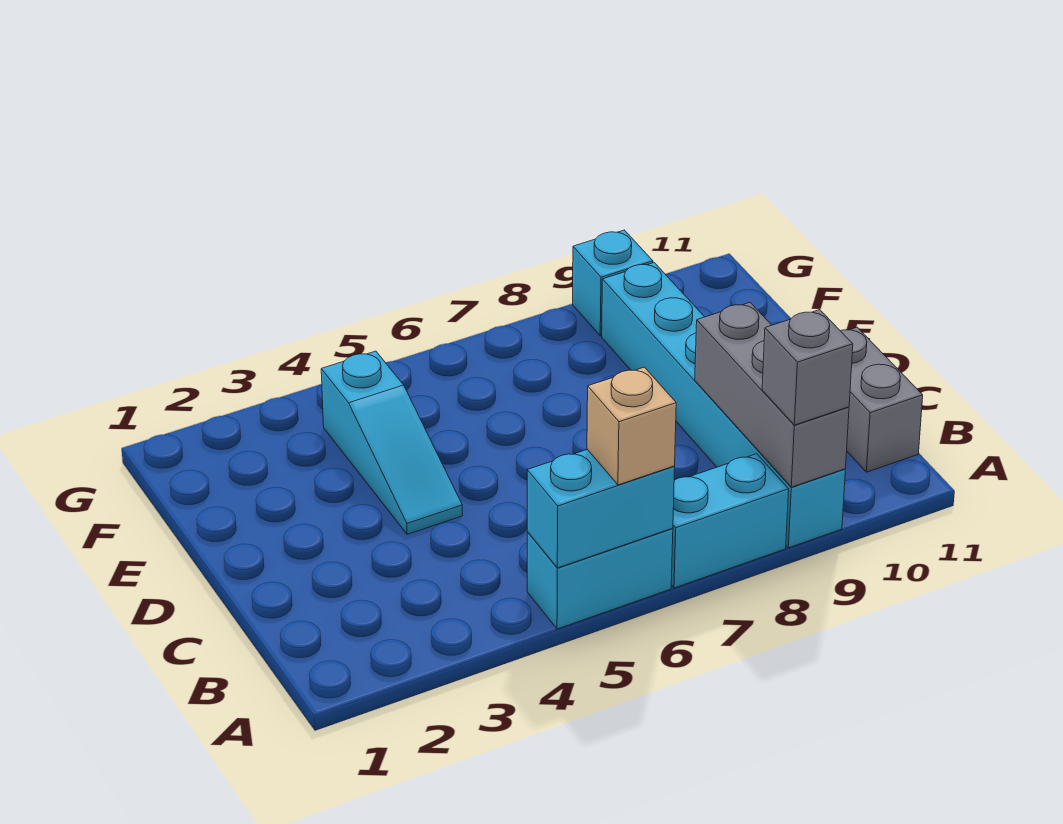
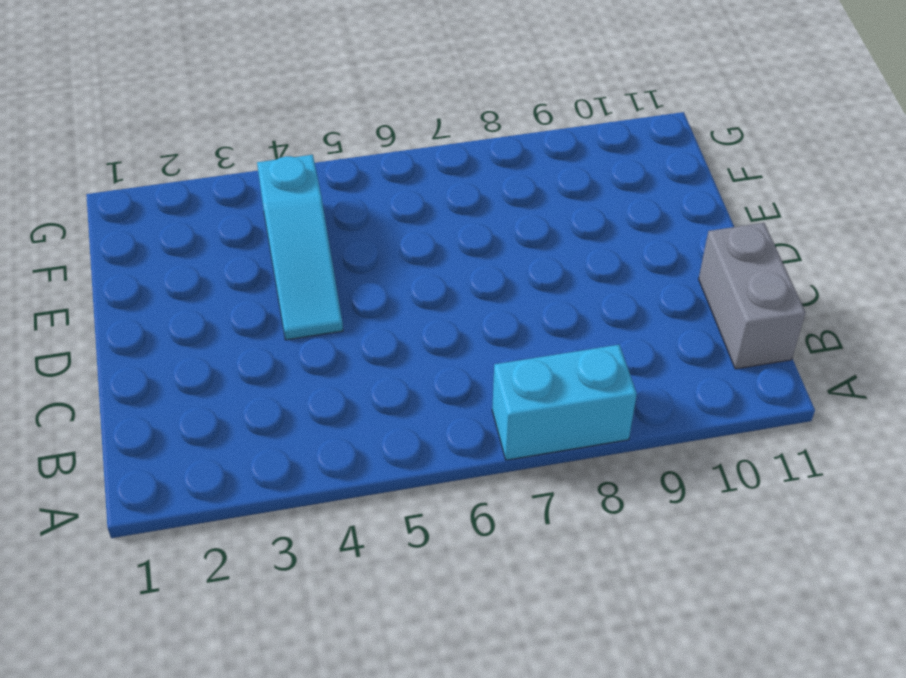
none -> cyan 1x2 brick [527,528,673,629]
none -> cyan 1x6 brick [602,263,845,548]

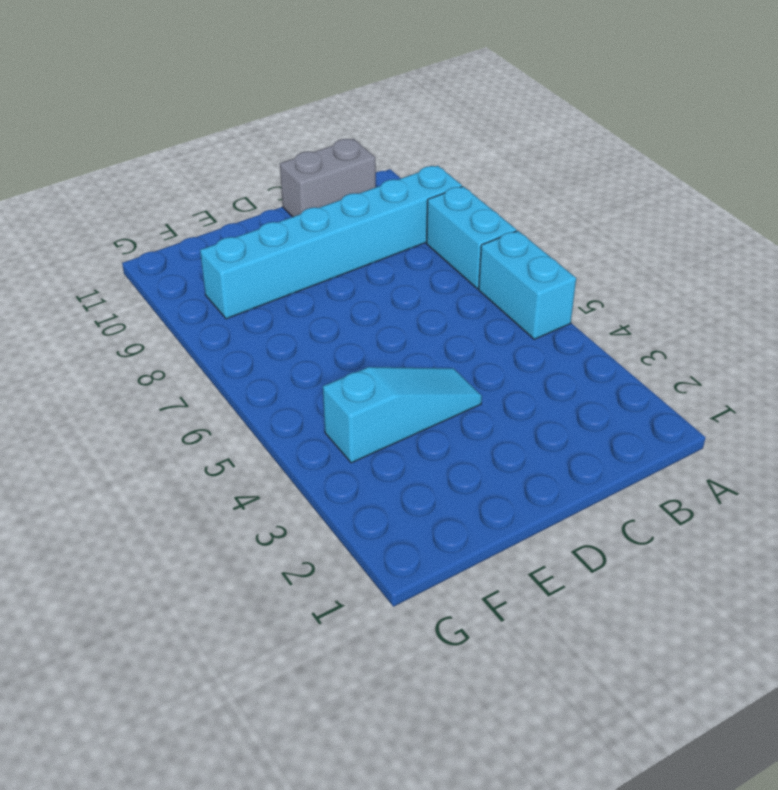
none -> cyan 1x1 brick [573,230,653,336]
none -> cyan 1x2 brick [527,449,675,568]

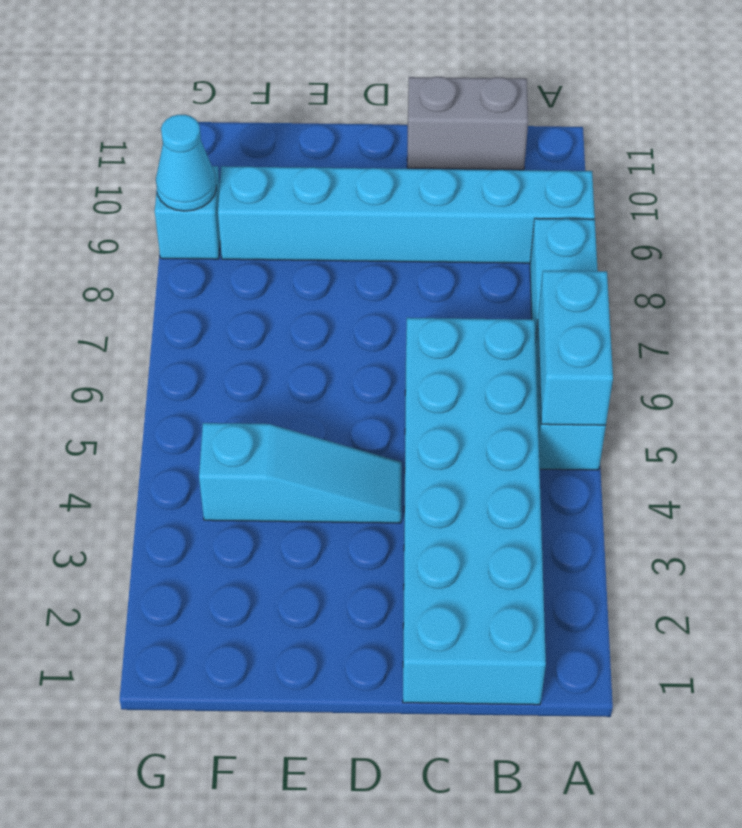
cyan 2x6 brick [403,318,546,705] -> none
cyan 1x1 cone [156,115,216,211] -> none
none -> grey 1x3 brick [695,302,849,487]
none -> tan 1x1 brick [587,367,676,485]

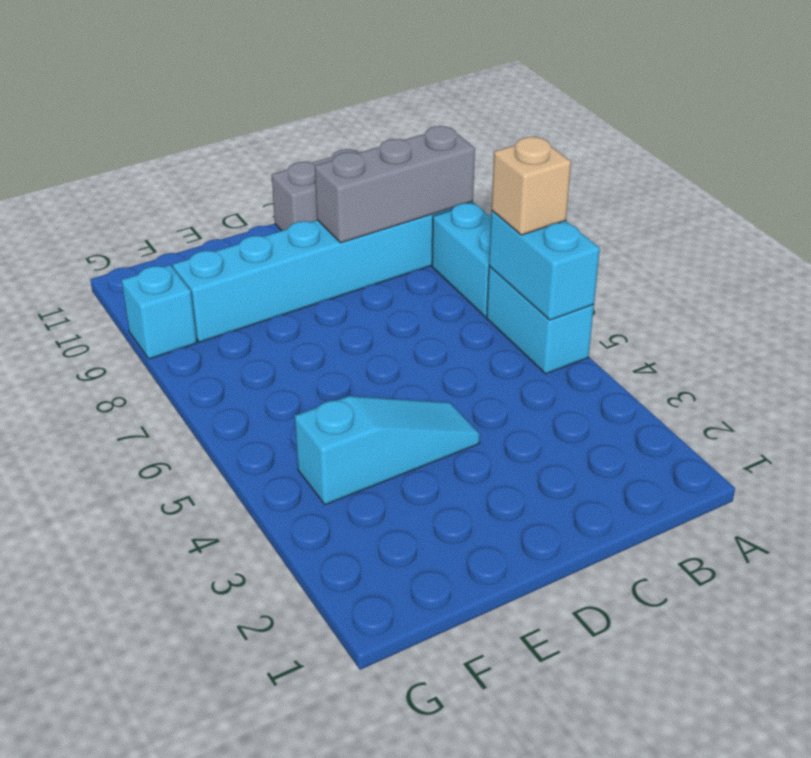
none -> grey 1x1 brick [762,310,853,425]

